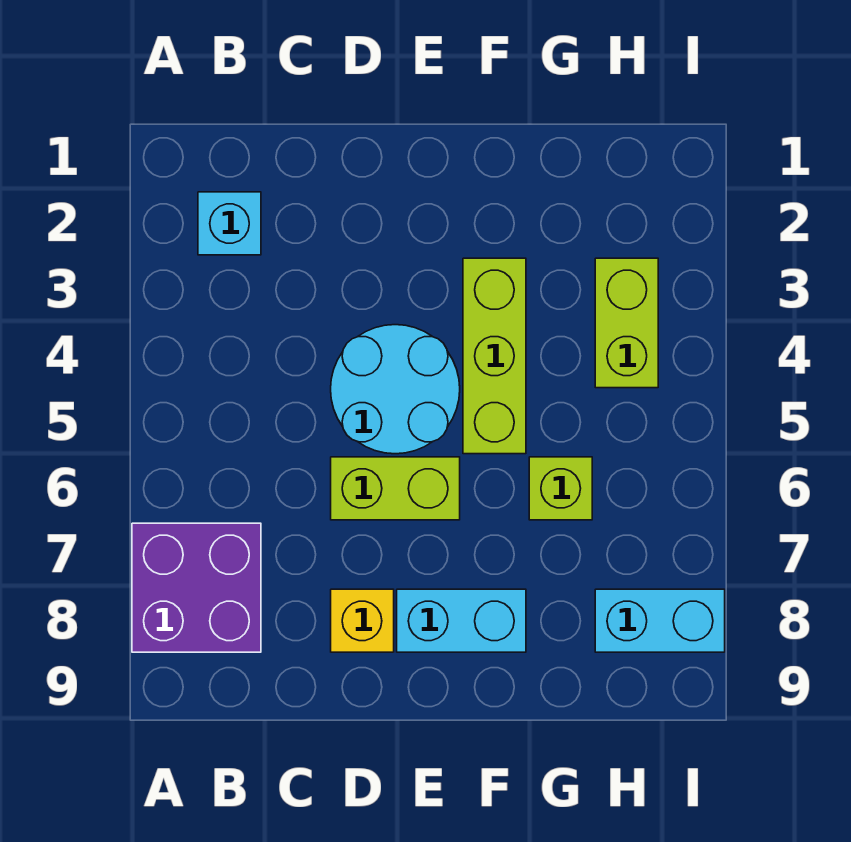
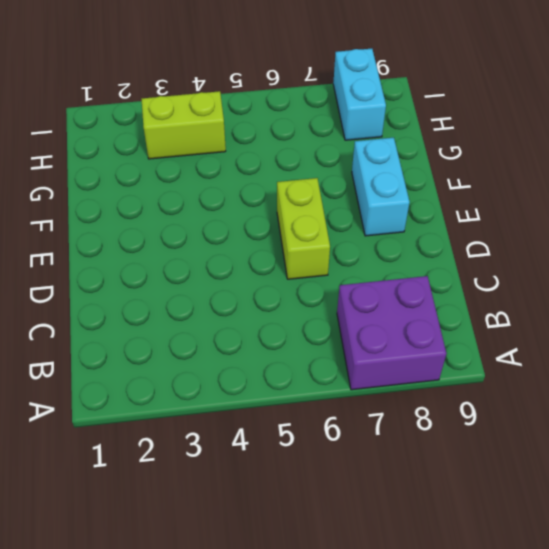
none -> cyan 1x1 brick [198,192,261,255]
none -> cyan 2x2 round brick [331,325,460,454]

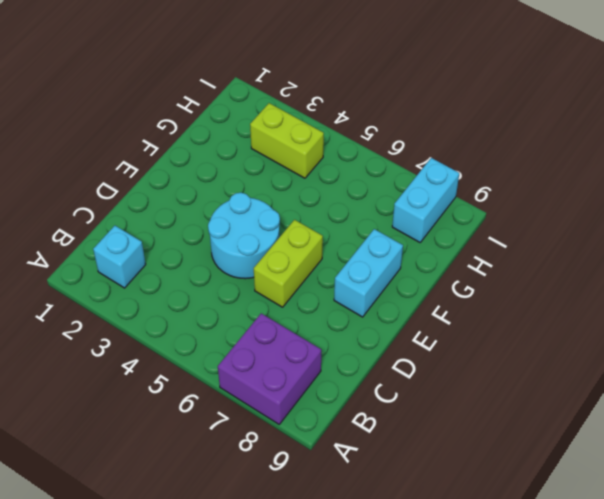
none -> yellow 1x1 brick [331,589,394,652]
none -> lime 1x3 brick [463,258,526,454]

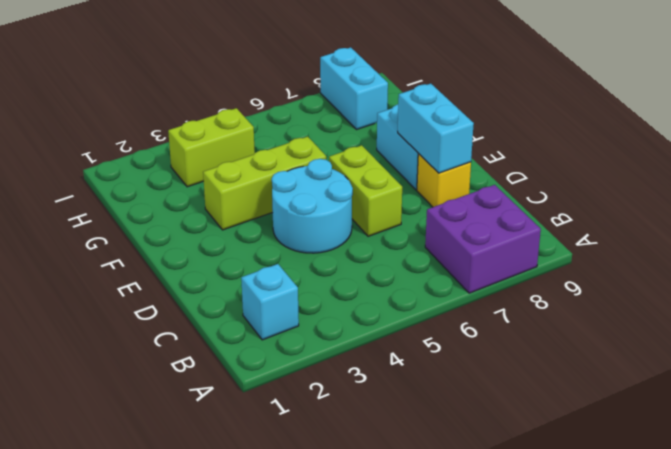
cyan 1x2 brick [398,84,474,173] -> none
none -> lime 1x1 brick [529,457,592,520]

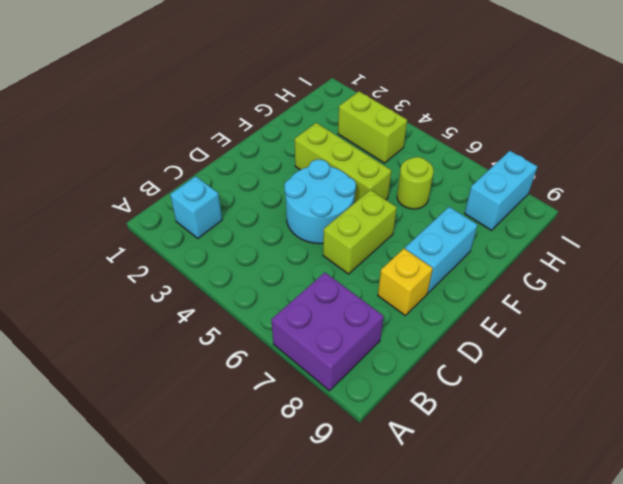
lime 1x1 round brick [397,157,434,209] -> lime 1x1 brick [529,457,592,520]

